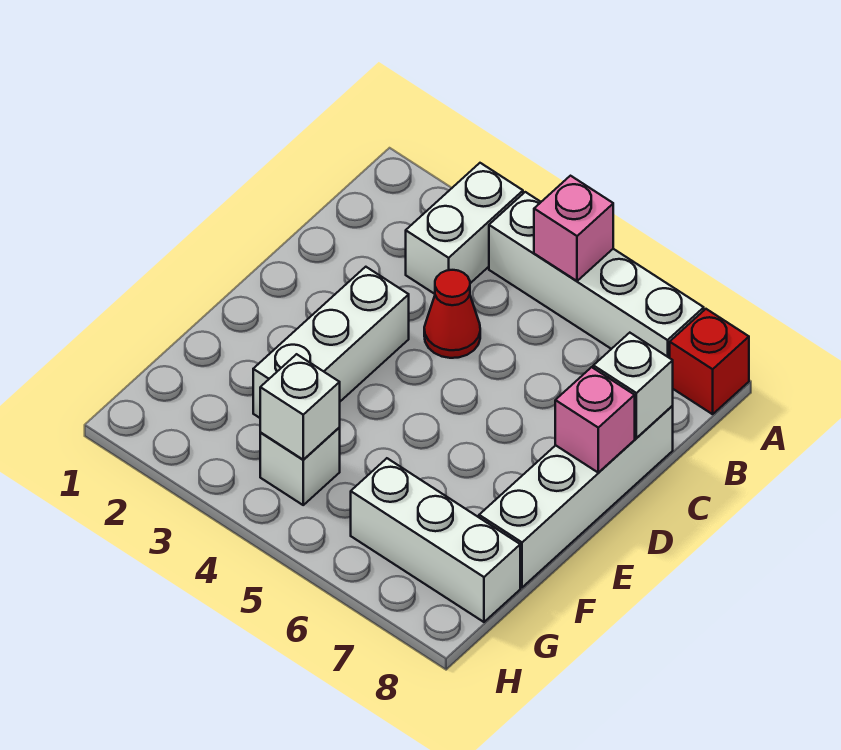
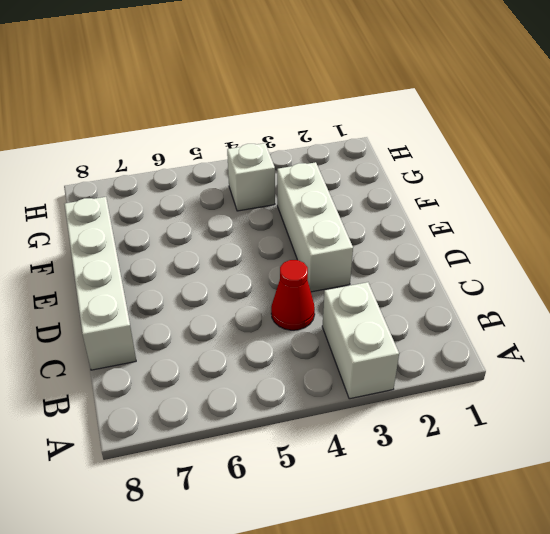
none -> white 1x4 brick [489,192,704,358]
none -> red 1x1 brick [670,309,749,414]
none -> white 1x3 brick [351,458,520,622]

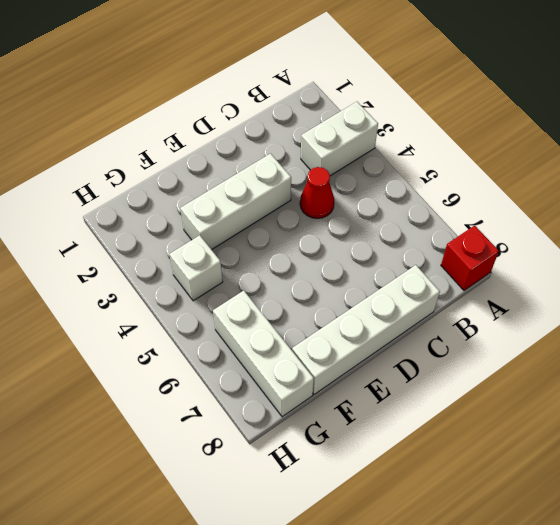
none -> white 1x4 brick [489,192,704,358]
none -> pink 1x1 brick [534,176,613,281]
none -> white 1x1 brick [593,333,673,438]

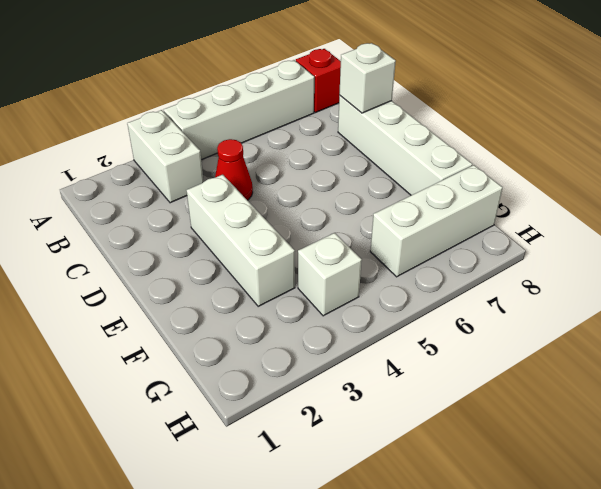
none -> pink 1x1 brick [534,176,613,281]
none -> pink 1x1 brick [555,367,635,472]
none -> white 1x1 brick [260,354,340,460]

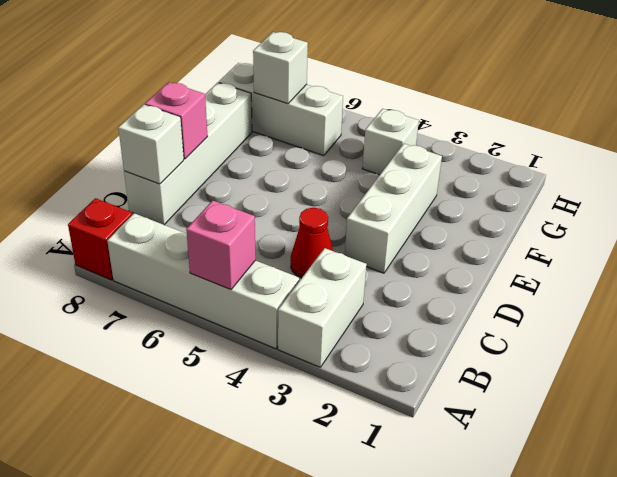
white 1x1 brick [253,32,308,104] -> white 1x1 brick moved to [260,354,340,460]

